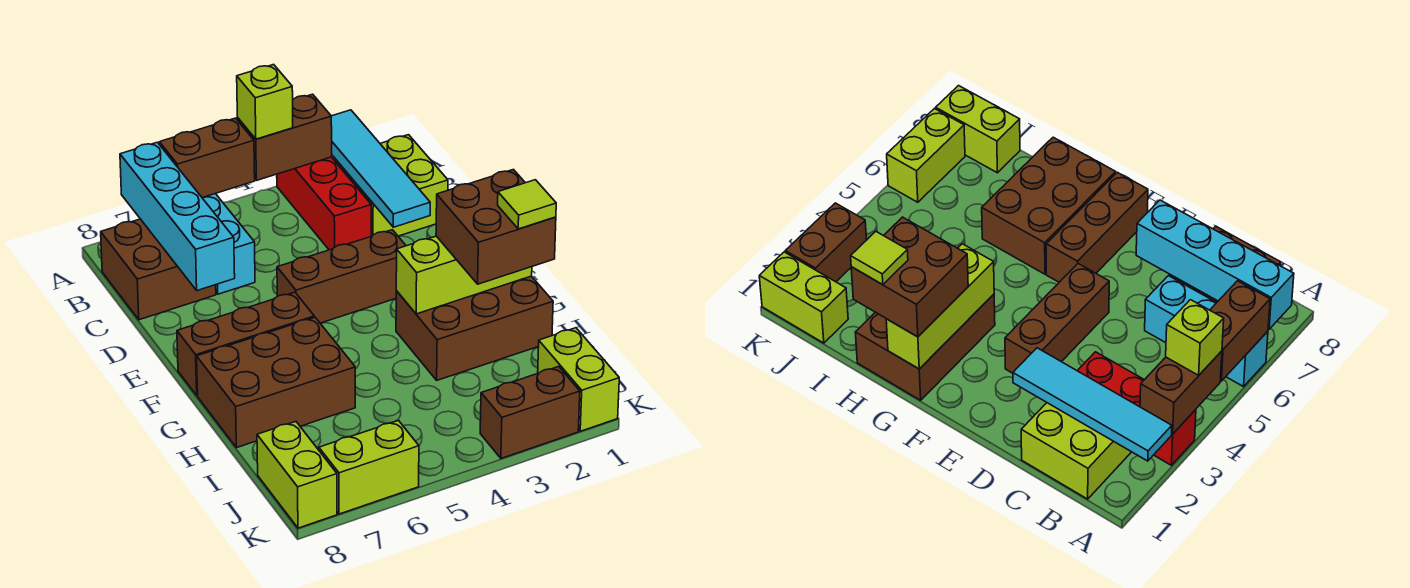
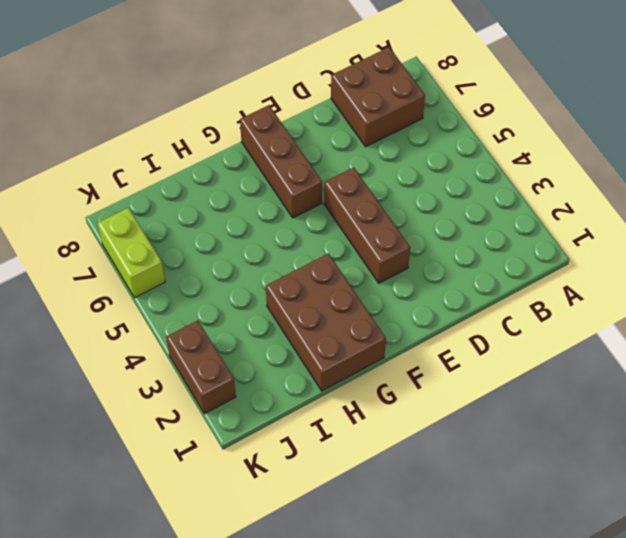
none -> red 1x3 brick [277,157,371,250]
none -> cyan 1x3 brick [203,194,255,294]
none -> lime 2x2 brick [334,135,448,236]

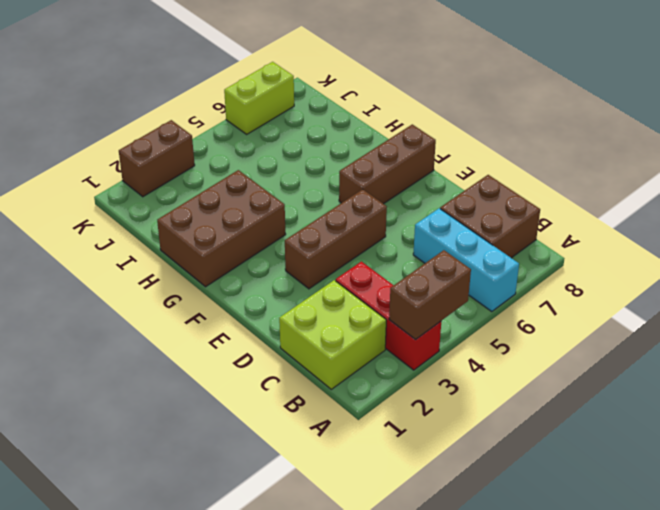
none -> brown 2x3 brick [197,317,355,448]
none -> lime 1x2 brick [538,328,619,431]
none -> lime 1x2 brick [257,422,337,528]

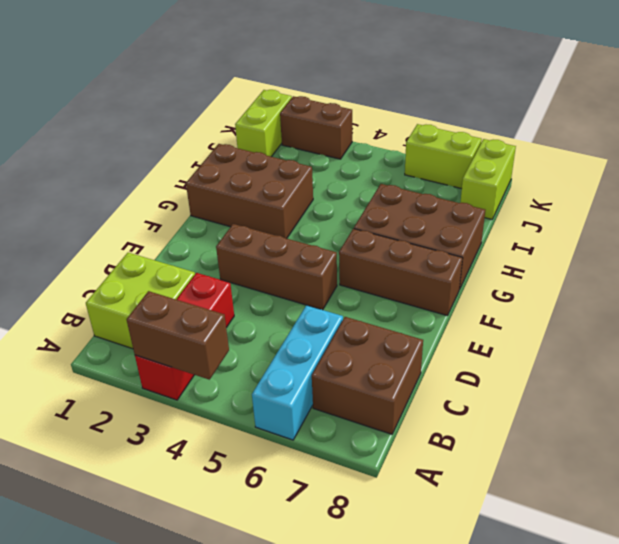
none -> cyan 1x4 tile [331,110,430,227]
none -> brown 1x2 brick [159,118,255,198]
none -> cyan 1x4 brick [120,142,235,291]

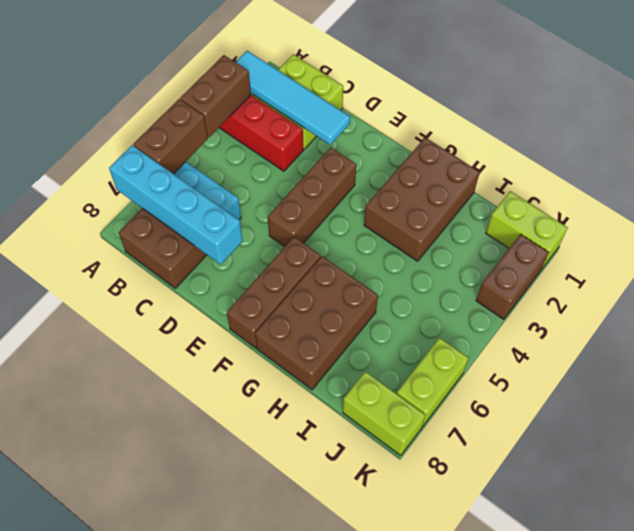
none -> lime 1x3 brick [396,236,532,314]
none -> lime 1x1 brick [237,65,293,139]
none -> brown 2x2 brick [436,170,556,284]

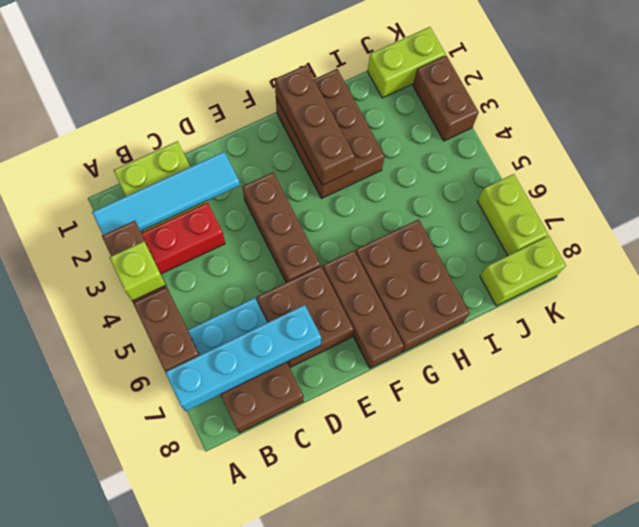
brown 2x2 brick [257,266,354,367] -> brown 2x2 brick moved to [436,170,556,284]
brown 1x3 brick [275,65,355,185] -> lime 1x3 brick [396,236,532,314]
none -> lime 1x1 tile [498,180,556,229]

